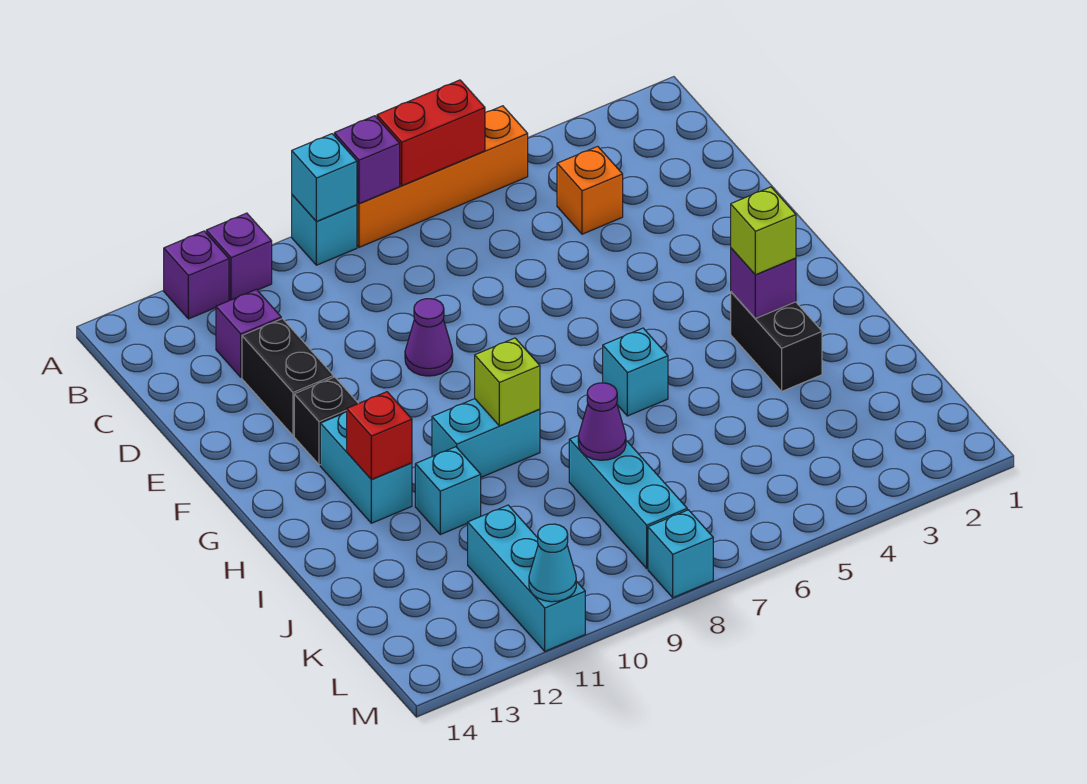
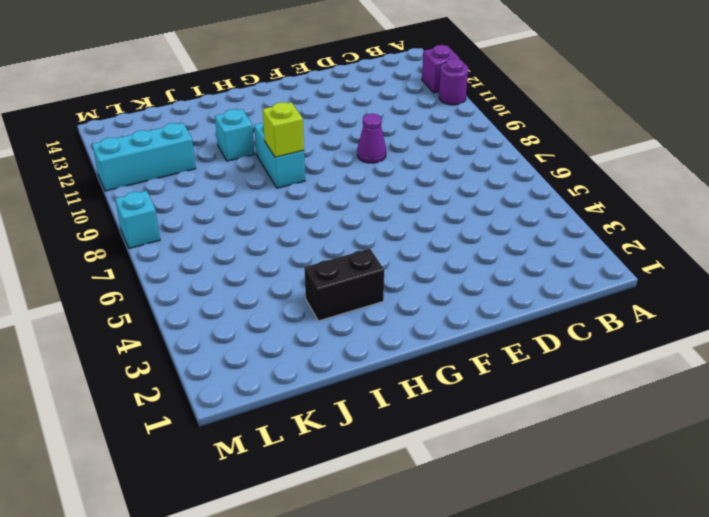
purple 1x1 round brick [439,58,468,105] -> purple 1x1 brick [206,213,272,300]
none -> orange 1x4 brick [357,106,528,247]
none -> cyan 1x1 brick [292,195,357,265]
none -> orange 1x1 brick [557,146,623,234]

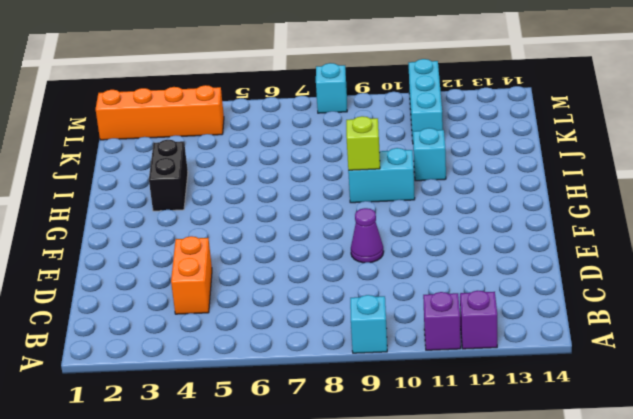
orange 1x2 brick [171,236,212,314] -> orange 1x1 brick [557,146,623,234]
orange 1x4 brick [96,85,224,140] -> orange 1x4 brick moved to [357,106,528,247]
none -> purple 1x1 brick [216,289,281,377]
none -> black 1x2 brick [242,319,334,436]
none -> black 1x1 brick [294,377,358,465]

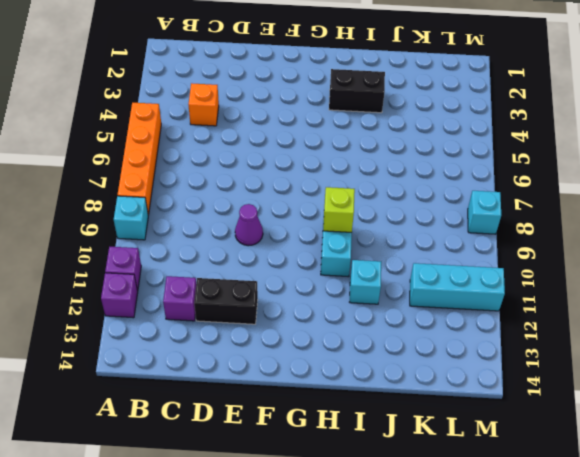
none -> black 1x1 brick [294,377,358,465]
none -> cyan 1x2 brick [320,412,412,523]
none -> cyan 1x1 brick [603,328,668,416]

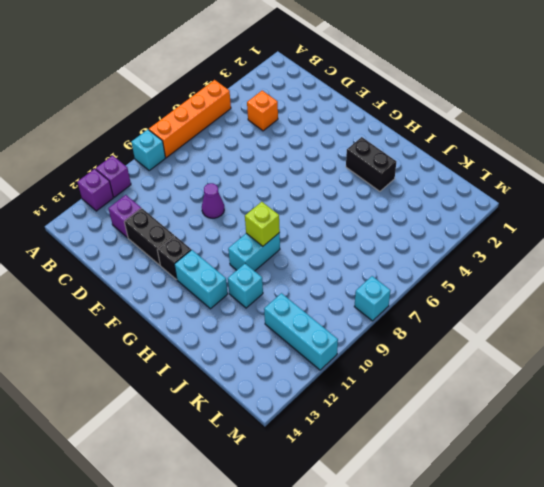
none -> cyan 1x1 brick [603,328,668,416]
none -> cyan 1x3 brick [569,436,687,568]
none -> red 1x2 brick [377,80,485,186]

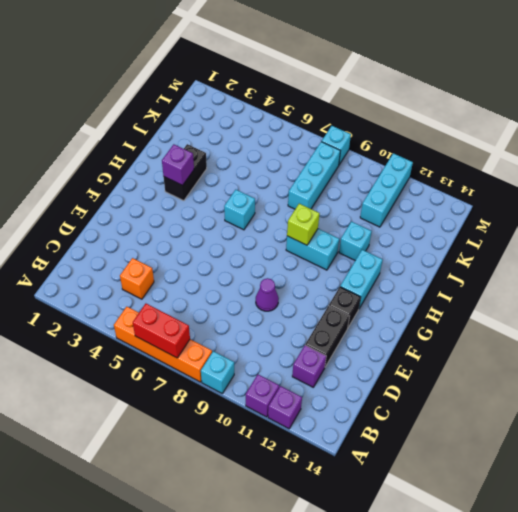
none -> purple 1x1 brick [334,116,400,204]
none -> cyan 1x1 brick [292,134,357,222]
none -> red 1x1 brick [347,392,412,480]

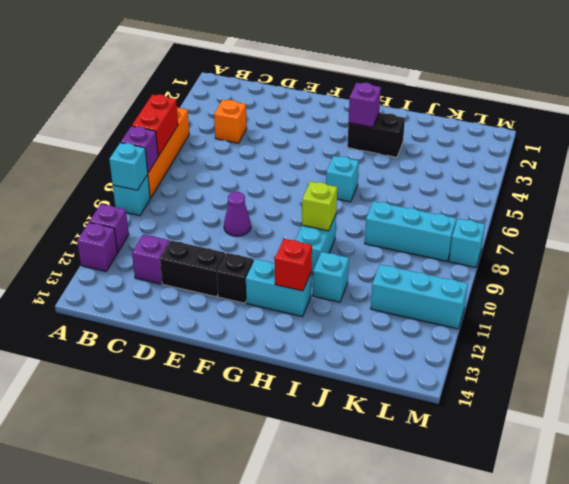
none -> purple 1x1 cone [578,383,626,460]
none -> cyan 1x1 cone [529,524,576,602]
none -> lime 1x1 brick [731,187,796,275]

